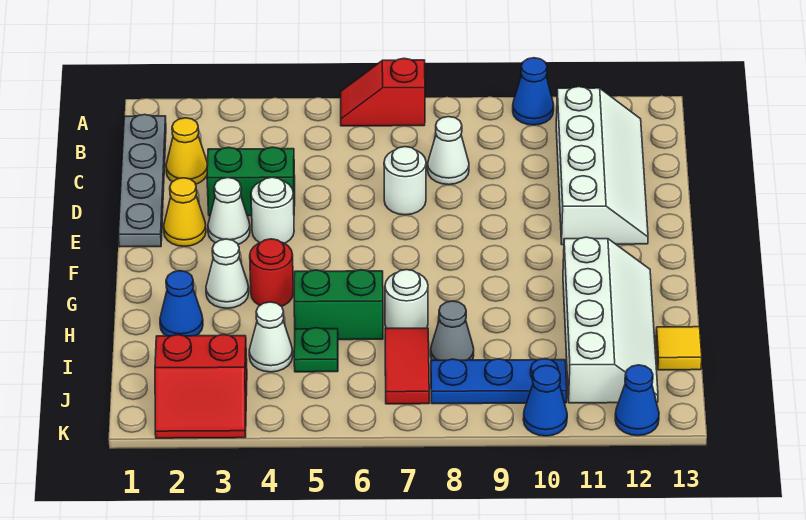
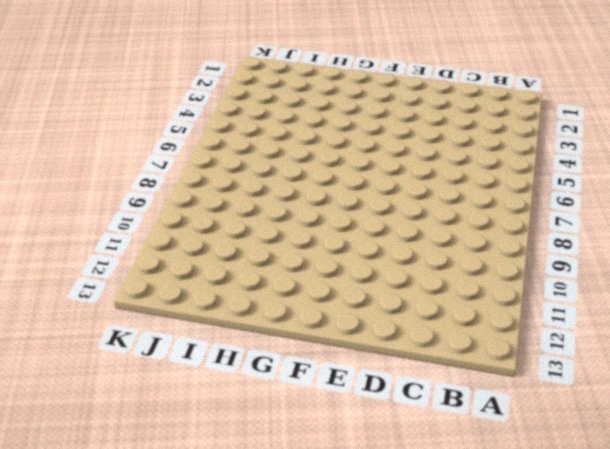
none -> red 1x2 slope [341,58,425,126]
none -> blue 1x1 cone [513,58,554,125]
none -> grey 1x4 plate [118,114,166,247]

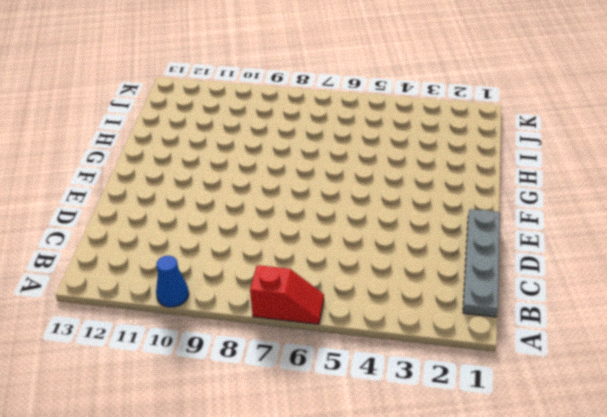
none -> white 2x4 slope [556,87,648,245]
none -> yellow 1x1 cone [166,118,208,184]
none -> white 1x1 cone [428,117,469,185]

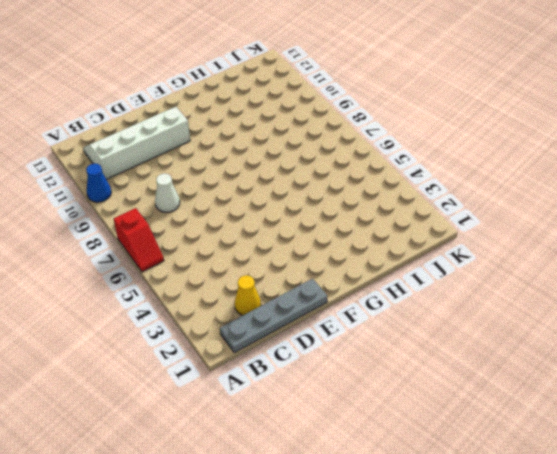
none -> green 1x2 brick [207,147,295,216]
none -> white 1x1 round brick [384,147,426,215]
none -> yellow 1x1 cone [164,178,206,246]

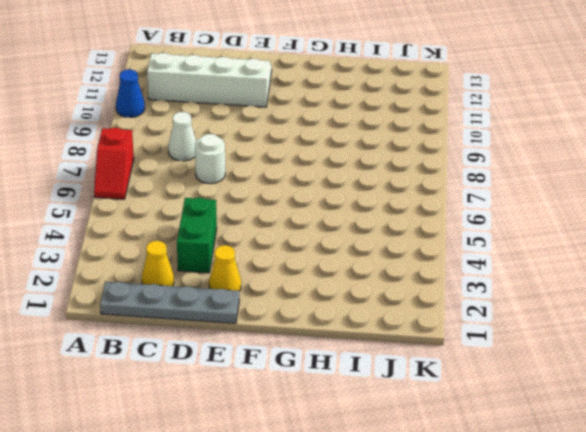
none -> white 1x1 cone [208,178,250,244]
none -> white 1x1 round brick [251,177,294,243]
none -> white 1x1 cone [206,239,249,308]

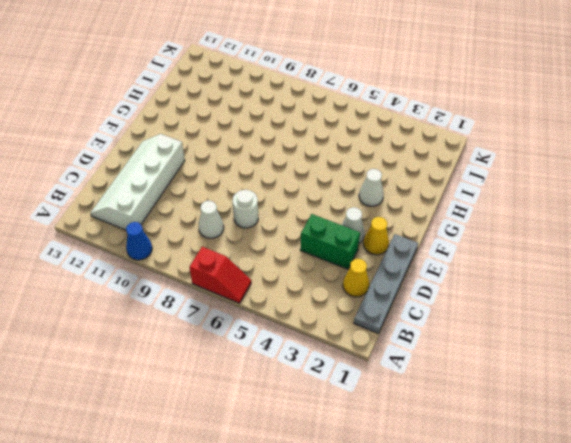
none -> white 1x1 round brick [251,177,294,243]
none -> red 1x1 round brick [250,239,293,306]
none -> white 2x4 slope [563,237,658,403]

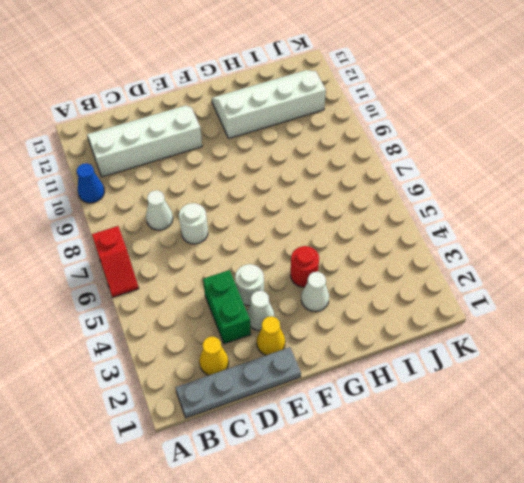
none -> blue 1x1 cone [160,271,203,336]
none -> green 1x2 brick [294,270,383,340]
none -> white 1x1 round brick [385,270,428,328]

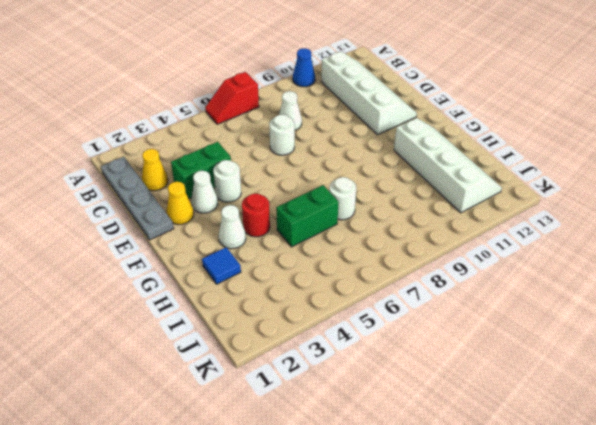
blue 1x1 tile [202,247,241,284] -> blue 1x1 cone [160,271,203,336]
none -> white 1x1 cone [249,302,293,372]
none -> green 1x1 plate [294,328,338,372]
none -> red 1x2 tile [385,328,429,404]

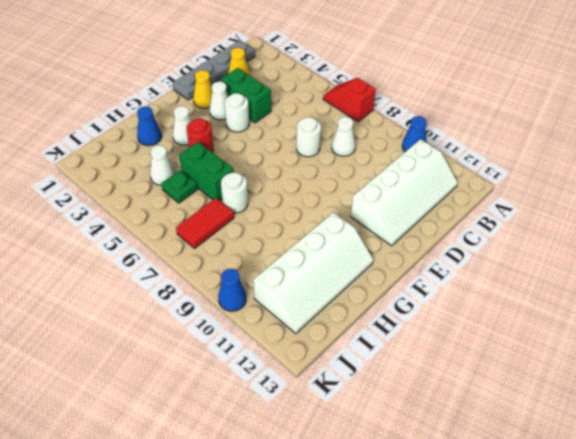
none -> grey 1x1 cone [431,301,474,360]
none -> yellow 1x1 tile [656,327,702,370]
none -> red 2x2 slope [155,335,247,438]

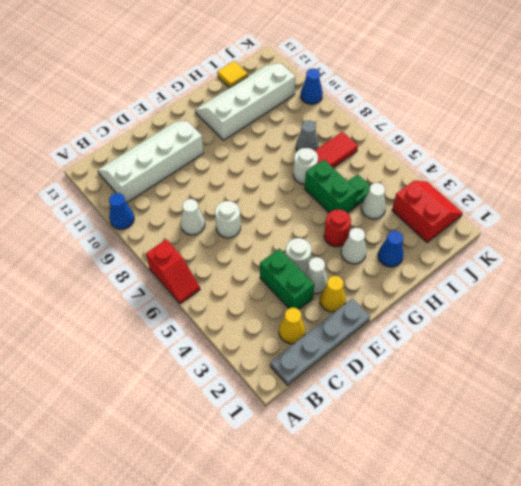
none -> blue 1x3 plate [431,359,567,404]
none -> blue 1x1 cone [615,365,659,436]

